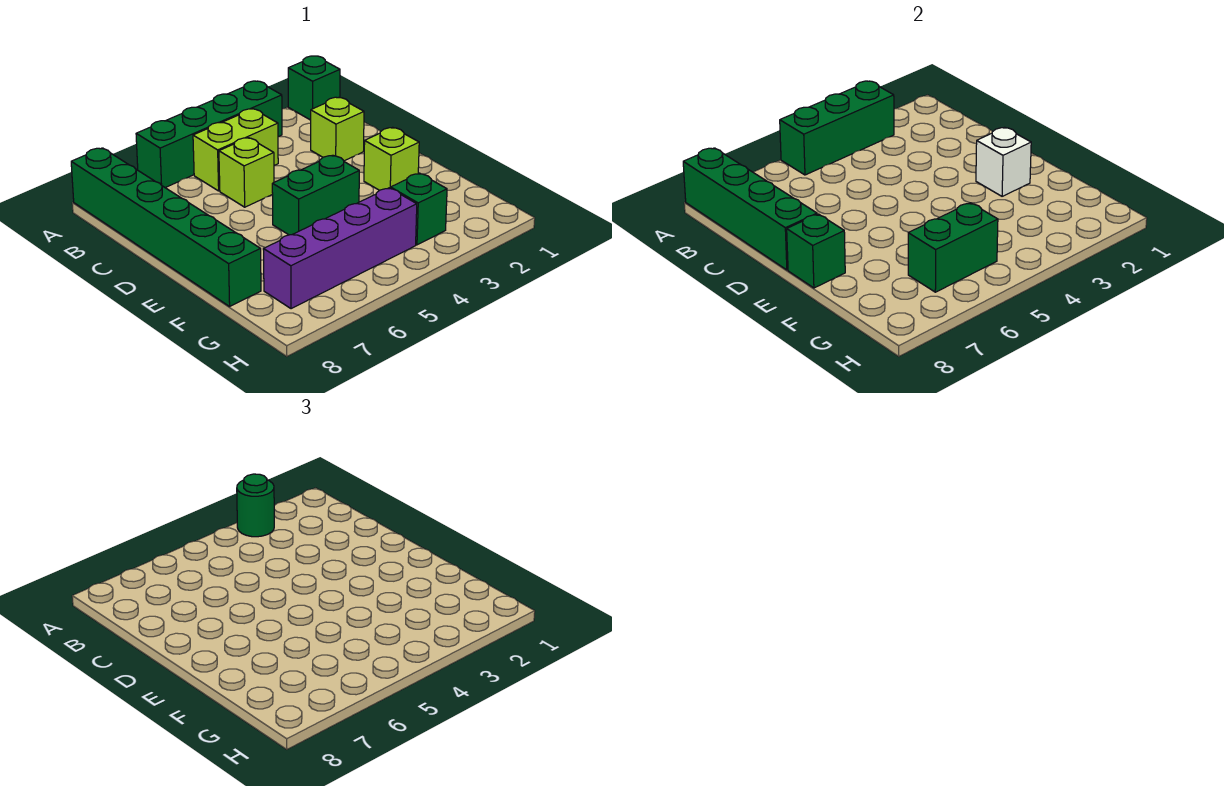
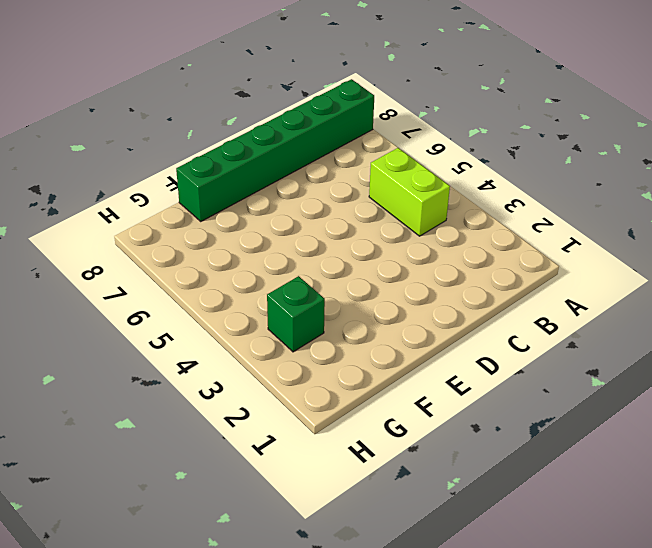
none -> green 1x1 brick [288,56,340,120]
none -> green 1x4 brick [136,81,282,188]
none -> lime 1x1 brick [311,97,364,161]

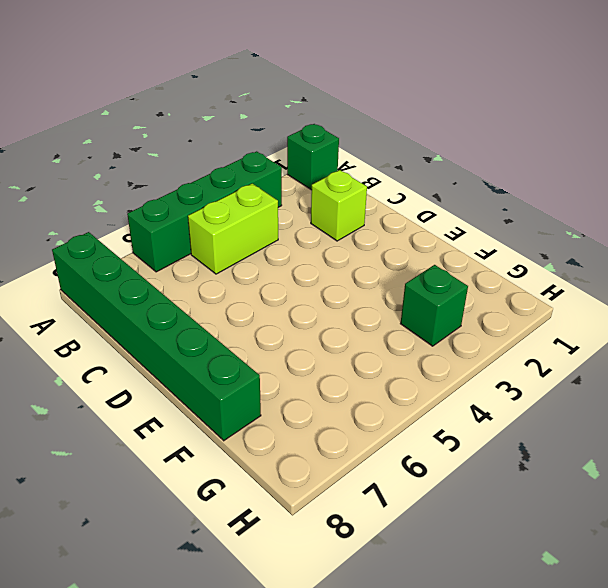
none -> lime 1x1 brick [219,138,274,207]
none -> lime 1x1 brick [364,127,419,190]
none -> green 1x2 brick [272,155,359,235]

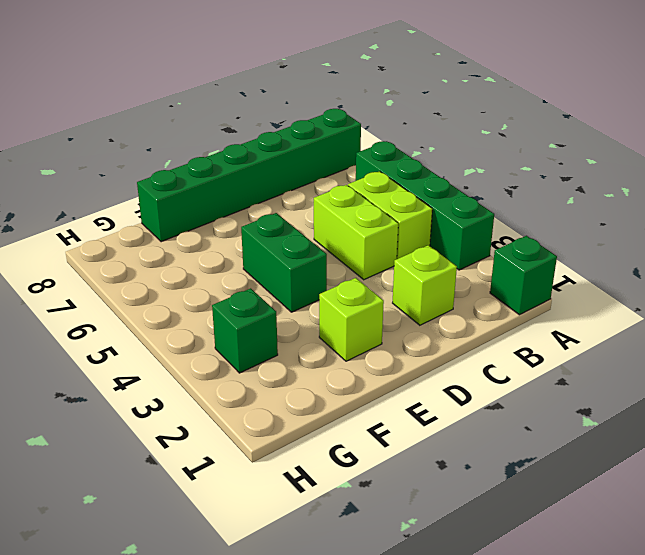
lime 1x2 brick [314,185,398,280] -> lime 1x1 brick [219,138,274,207]
none -> purple 1x4 brick [263,188,417,309]
none -> green 1x3 brick [780,81,894,175]
none -> green 1x4 brick [683,148,817,270]

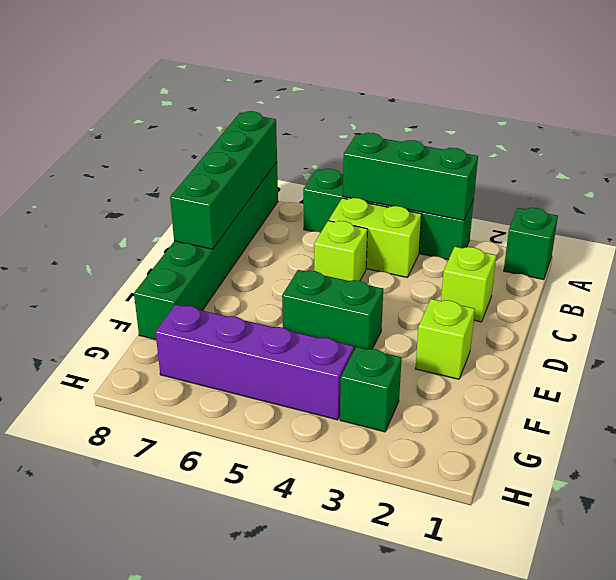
none -> white 1x1 brick [976,127,1031,196]
none -> green 1x1 brick [787,214,845,288]
none -> green 1x2 brick [908,203,998,292]

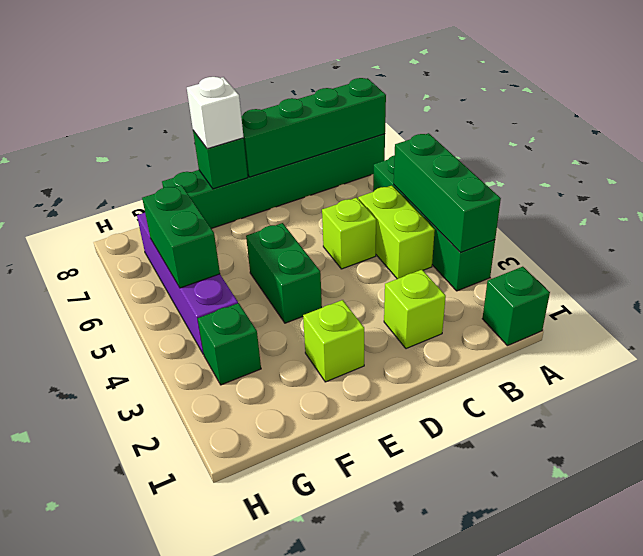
white 1x1 brick [187,77,244,149] -> white 1x1 brick moved to [976,127,1031,196]
none -> green 1x1 round brick [237,474,274,537]

